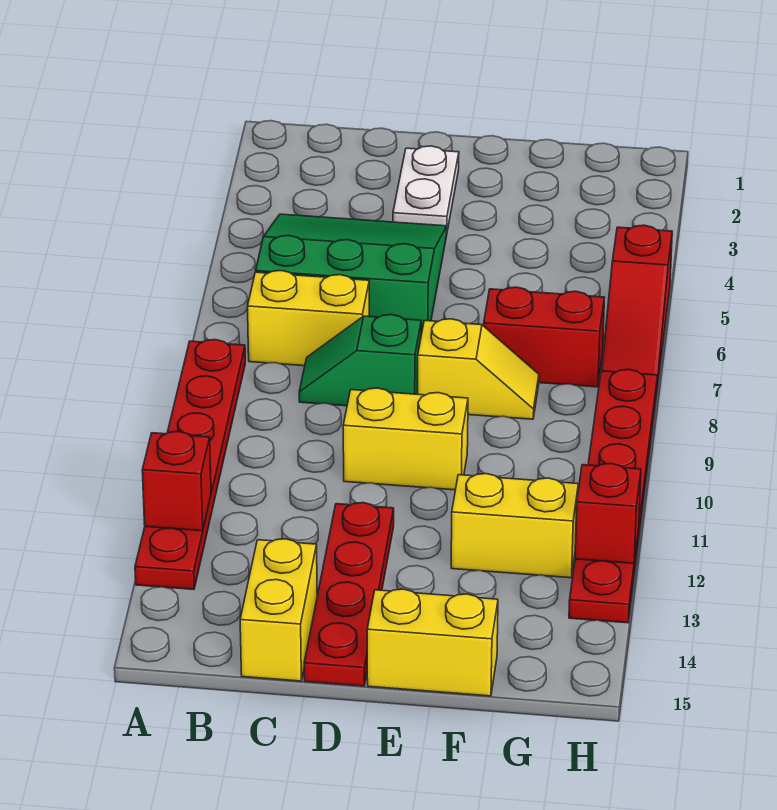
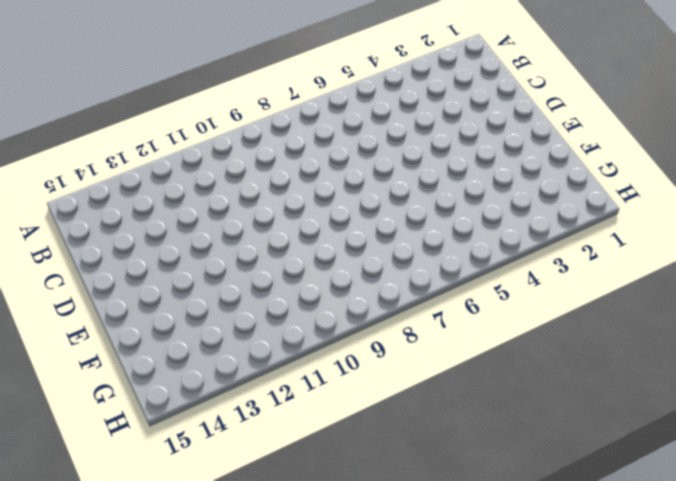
none -> red 1x6 plate [135,340,245,589]
none -> green 3x3 slope [256,214,447,335]
none -> yellow 1x2 brick [248,271,369,366]

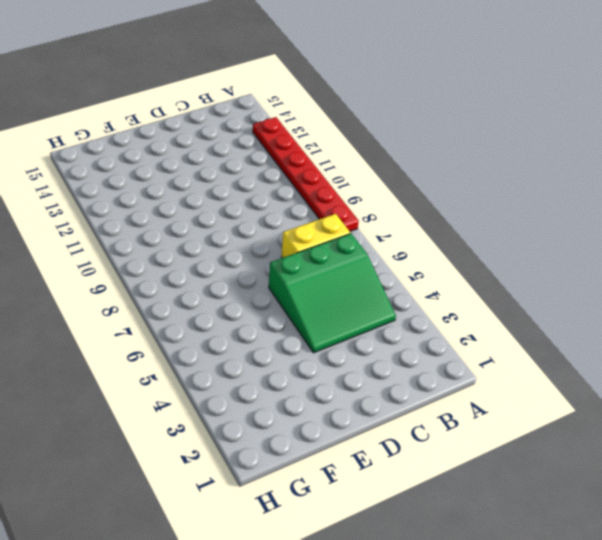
none -> green 1x2 slope [299,315,421,406]
none -> yellow 1x2 brick [240,539,317,681]
none -> white 1x2 plate [393,146,459,231]

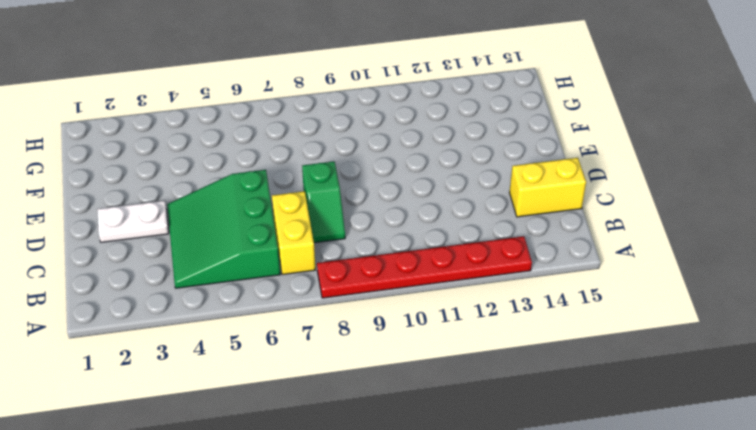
none -> yellow 1x2 brick [343,388,468,490]
none -> red 1x4 plate [304,503,394,686]
none -> yellow 1x2 slope [418,319,539,419]

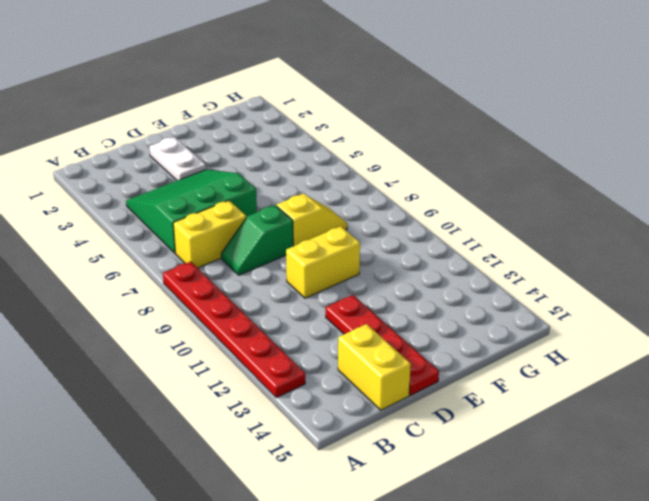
none -> yellow 1x2 brick [367,589,498,696]
none -> red 1x2 brick [484,287,605,387]
none -> yellow 1x2 brick [451,474,578,578]

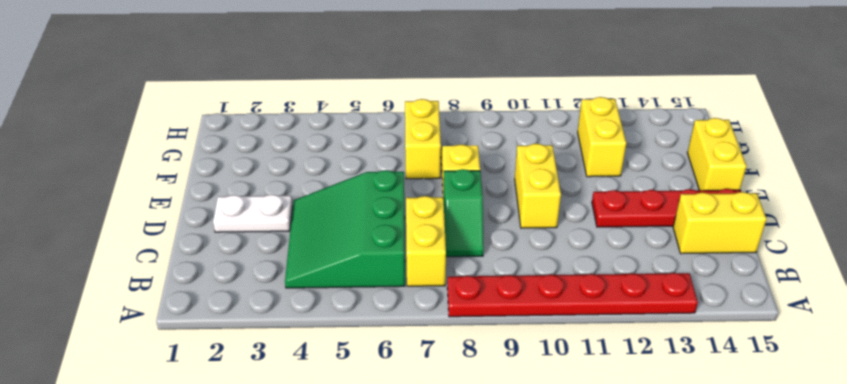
yellow 1x2 brick [405,99,441,179] -> red 1x2 brick [484,287,605,387]
none -> red 1x3 slope [602,225,672,387]
none -> red 1x6 plate [569,369,658,623]
none -> red 1x1 brick [142,431,211,531]

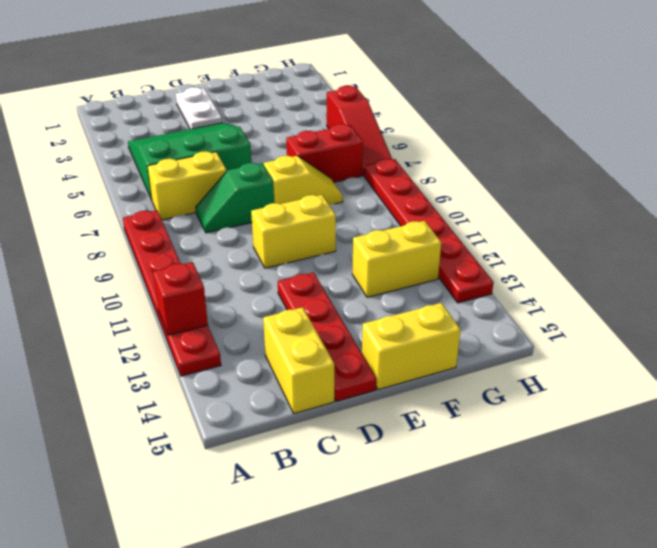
none -> red 1x1 brick [575,463,641,563]

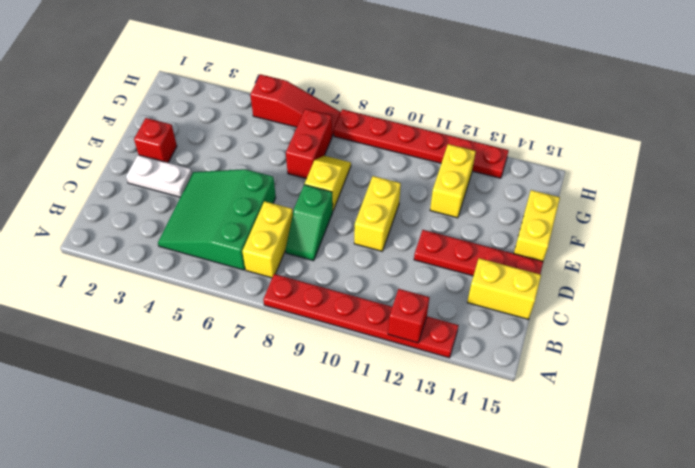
red 1x1 brick [134,118,177,163] -> red 1x1 brick moved to [575,463,641,563]

